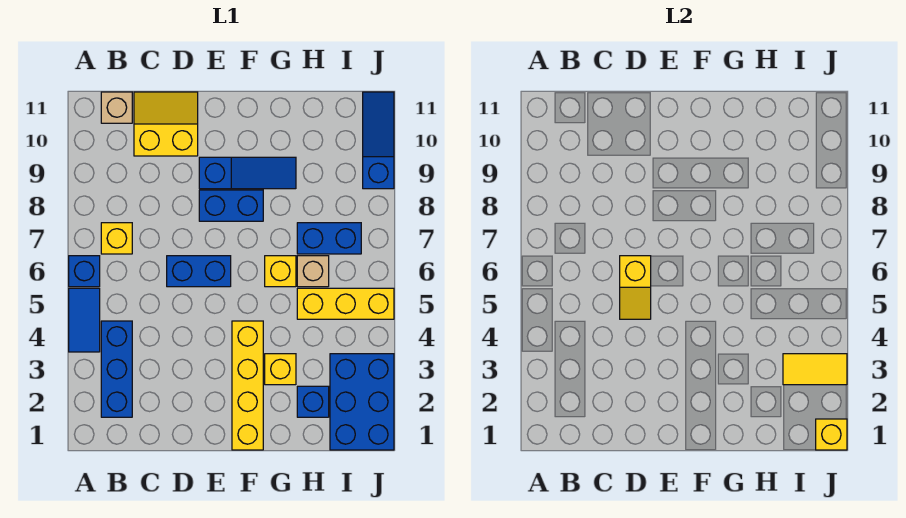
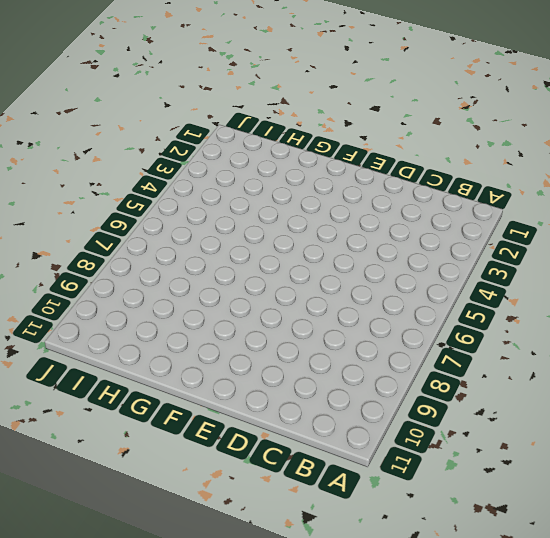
none -> blue 1x2 tile [69,288,100,352]
none -> blue 1x1 brick [69,256,100,287]
none -> blue 1x3 brick [101,321,132,417]

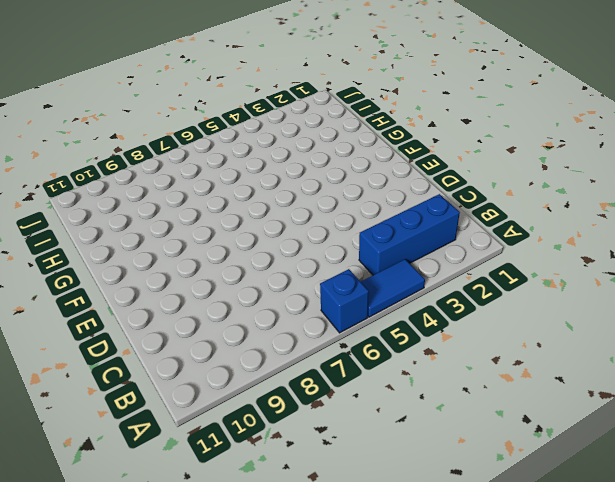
none -> yellow 1x1 brick [101,223,132,254]
none -> tan 1x1 brick [101,92,132,123]
none -> yellow 2x2 slope [134,92,198,156]

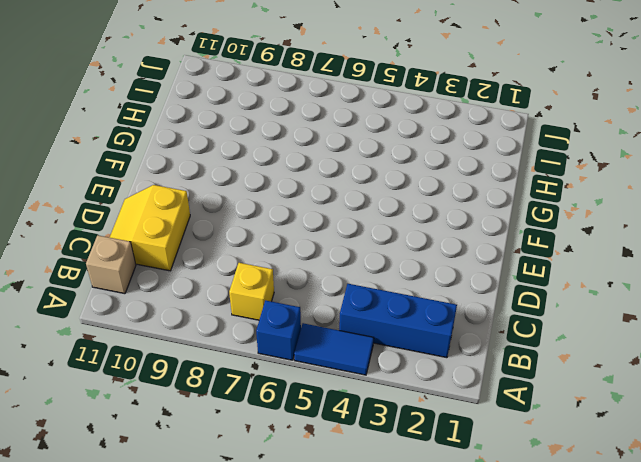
none -> blue 1x2 brick [167,256,231,287]
none -> blue 1x2 brick [199,190,263,221]
none -> blue 1x3 slope [199,157,296,189]

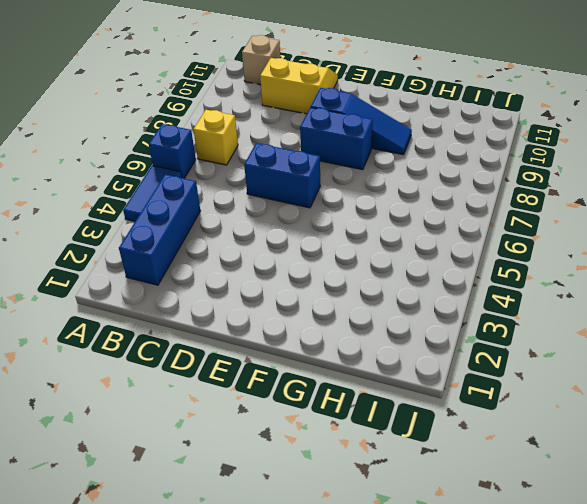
none -> yellow 1x4 brick [232,321,263,450]
none -> yellow 1x1 brick [265,354,296,385]
none -> yellow 1x1 brick [265,256,296,287]

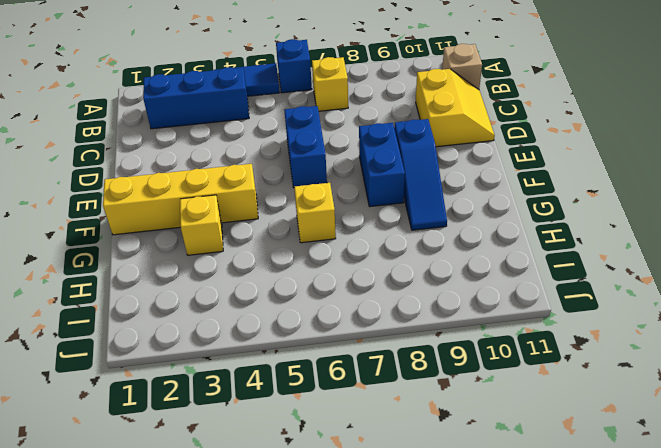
none -> blue 1x1 brick [297,386,329,417]
none -> yellow 1x3 brick [297,288,394,319]
none -> tan 1x1 brick [297,256,329,287]

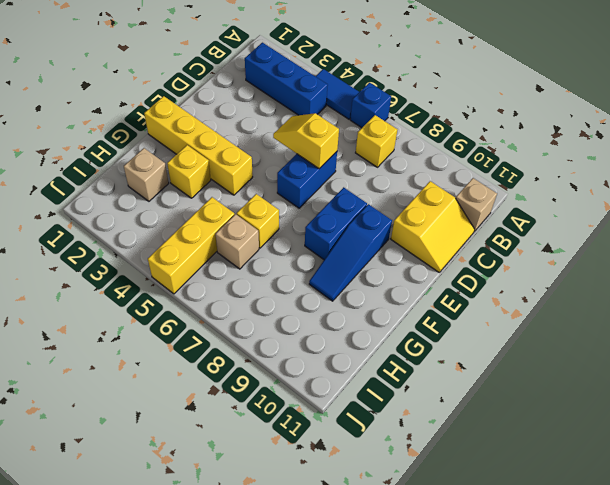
tan 1x1 brick [124,148,169,201] -> blue 1x1 brick [297,386,329,417]
none -> blue 1x2 brick [297,223,361,254]
none -> blue 2x3 brick [330,354,394,450]
none -> blue 1x3 slope [363,92,394,189]

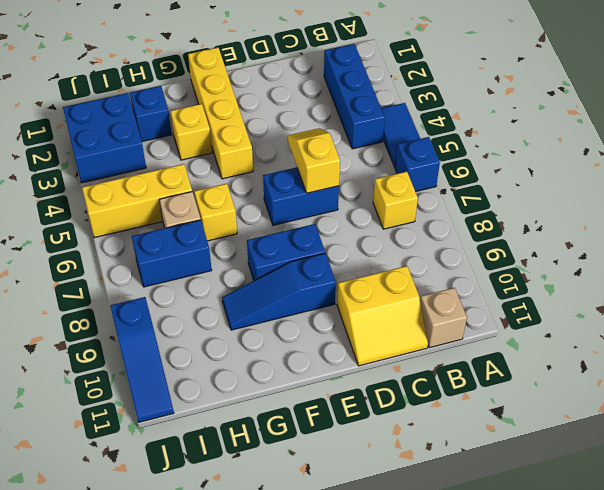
blue 2x2 brick [63,93,146,183] -> blue 2x3 brick [330,354,394,450]
none -> yellow 1x2 tile [783,354,847,385]
none -> yellow 1x1 brick [816,419,847,450]

